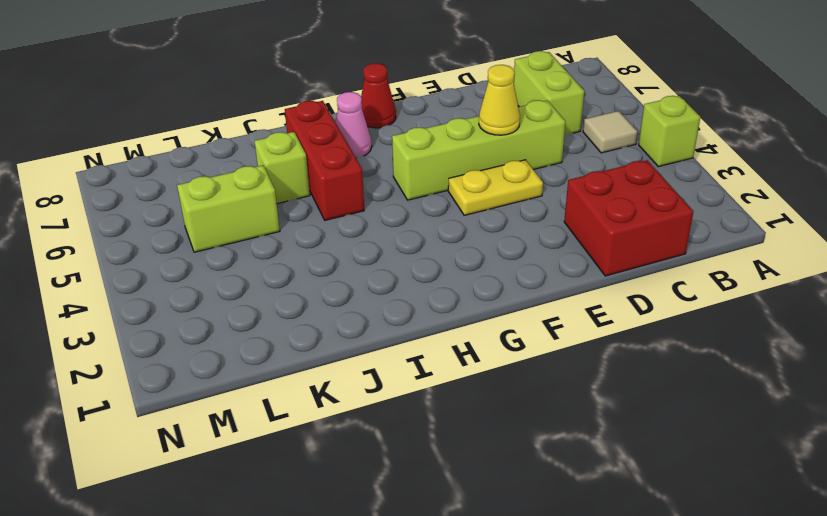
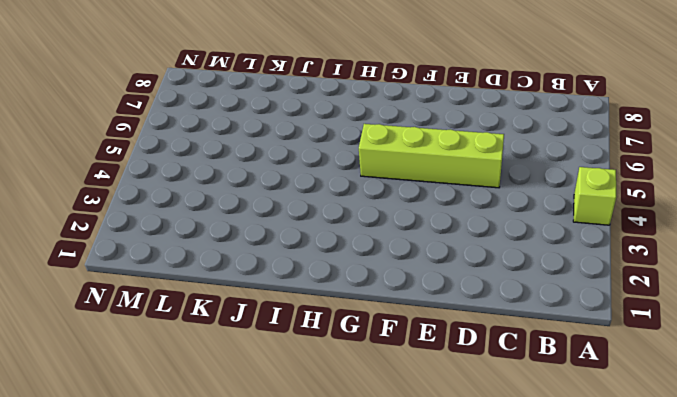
none -> tan 1x1 tile [583,111,638,153]
none -> red 2x2 brick [564,160,693,276]
none -> lime 1x2 brick [514,51,584,135]

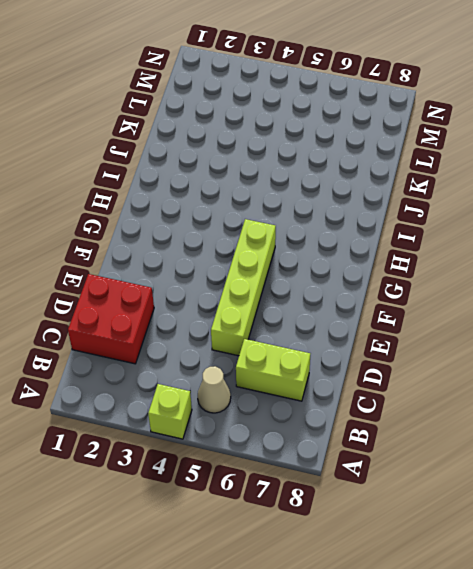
tan 1x1 cone [198,366,231,413] -> tan 1x1 tile [583,111,638,153]
none -> yellow 1x2 plate [448,160,543,215]
none -> red 1x1 cone [361,63,396,128]
none -> pink 1x1 cone [336,92,372,158]

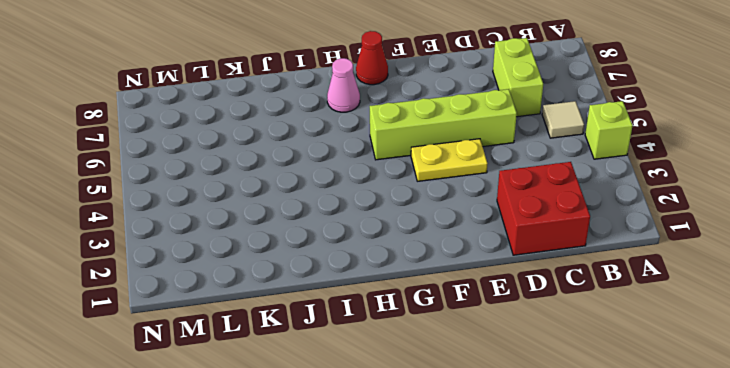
none -> red 1x3 brick [285,101,364,220]
none -> lime 1x1 brick [255,132,310,204]
none -> lime 1x2 brick [177,165,280,252]

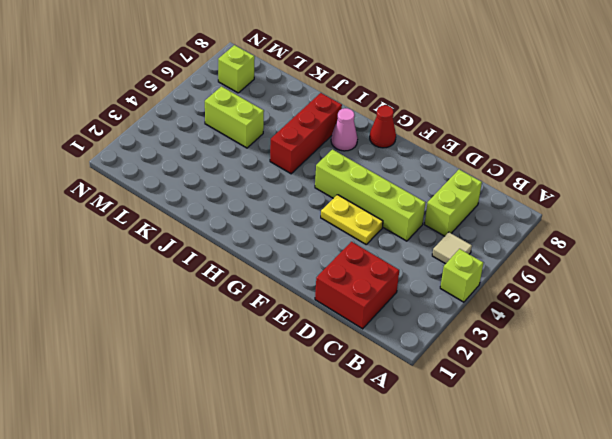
lime 1x1 brick [218,45,255,93] -> lime 1x1 brick moved to [255,132,310,204]
none -> yellow 1x1 cone [479,65,520,135]

